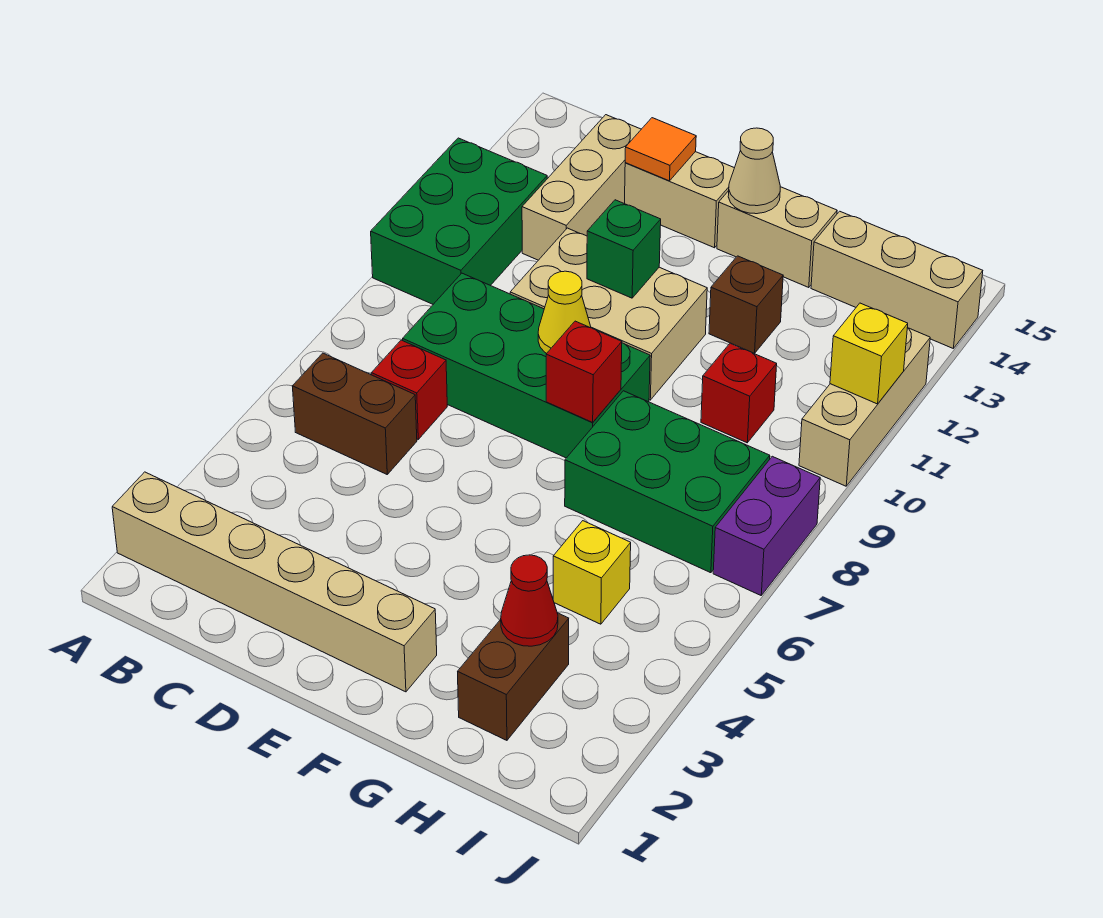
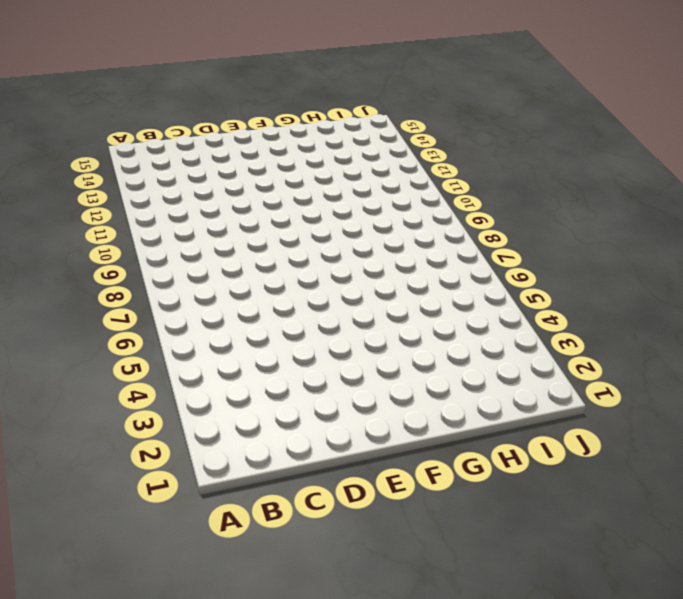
none -> tan 1x6 brick [112,472,437,692]
none -> green 2x3 brick [371,138,547,304]
none -> brown 1x2 brick [292,353,417,474]

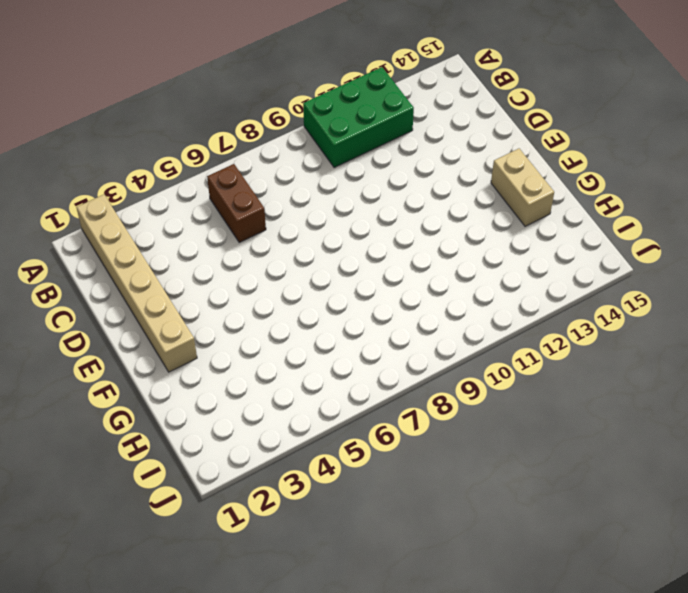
none -> red 1x1 brick [371,340,447,439]
none -> green 2x4 brick [403,273,650,458]
none -> tan 1x3 brick [522,115,641,260]

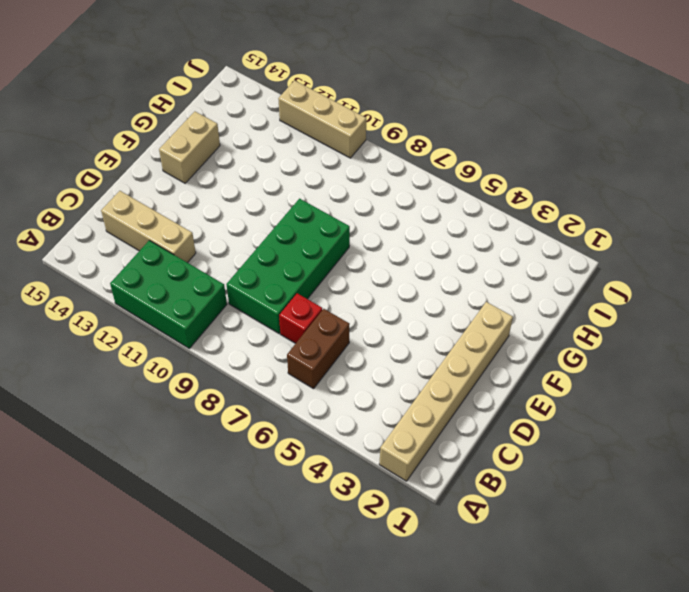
none -> tan 2x3 brick [510,228,707,400]
none -> tan 1x2 brick [625,152,734,248]
none -> green 2x3 brick [565,391,770,573]

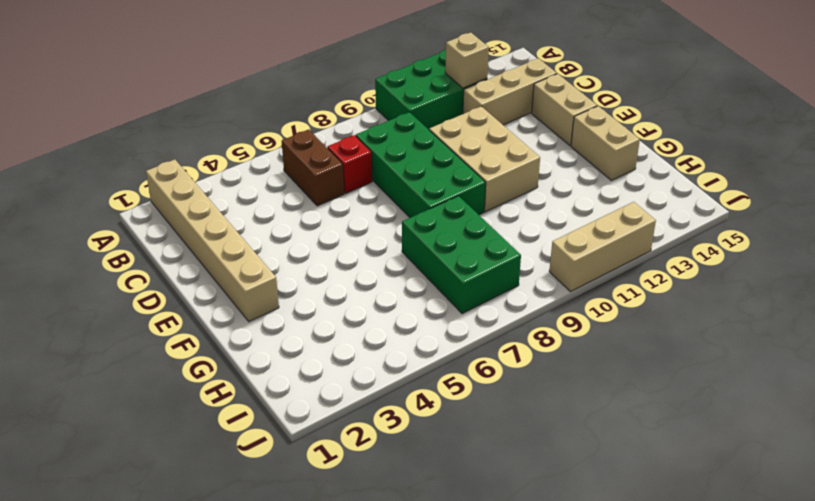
tan 1x1 brick [445,32,489,88] -> none
none -> brown 1x1 brick [709,256,783,354]
none -> brown 1x2 brick [458,613,569,740]
none -> yellow 1x1 brick [553,521,631,624]

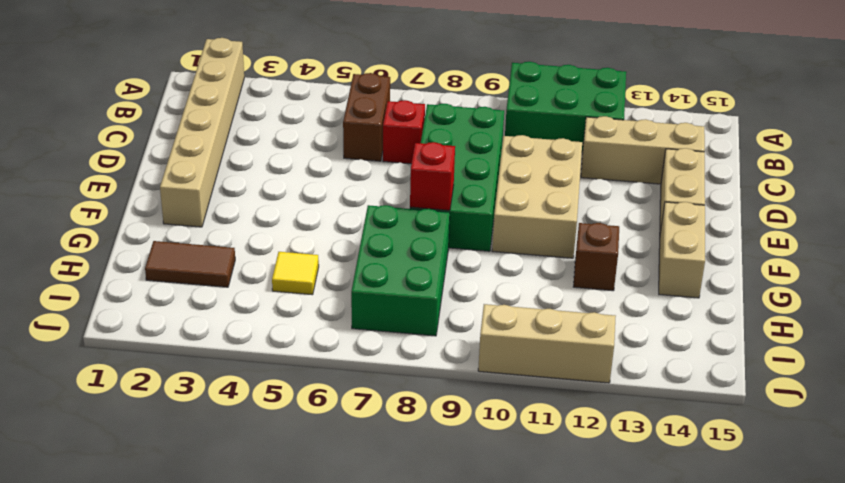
brown 1x2 tile [145,241,235,287] -> brown 1x2 brick [458,613,569,740]
yellow 1x1 tile [272,252,319,295] -> yellow 1x1 brick [553,521,631,624]
none -> red 1x1 brick [701,343,777,443]
none -> tan 1x3 brick [811,211,983,348]
none -> purple 1x2 brick [713,456,820,595]

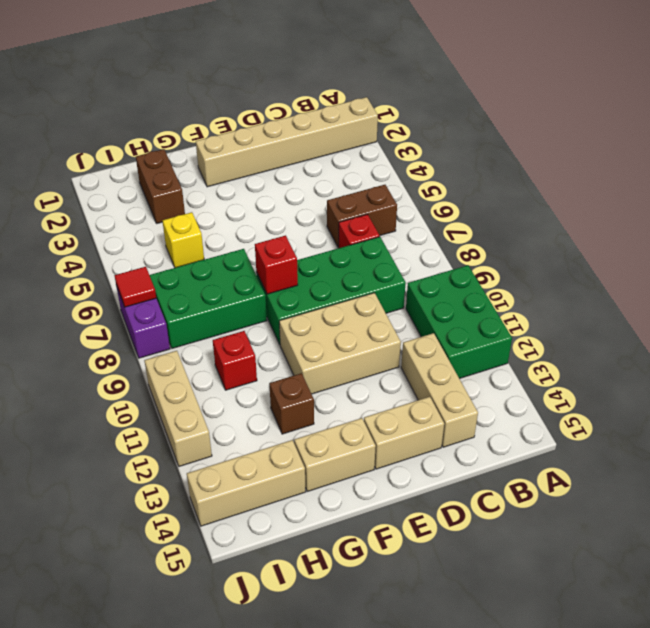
red 1x1 tile [114,267,156,307] -> none
none -> orange 1x1 tile [625,118,696,181]
none -> yellow 1x1 cone [538,271,591,353]
none -> green 1x1 brick [587,200,661,298]

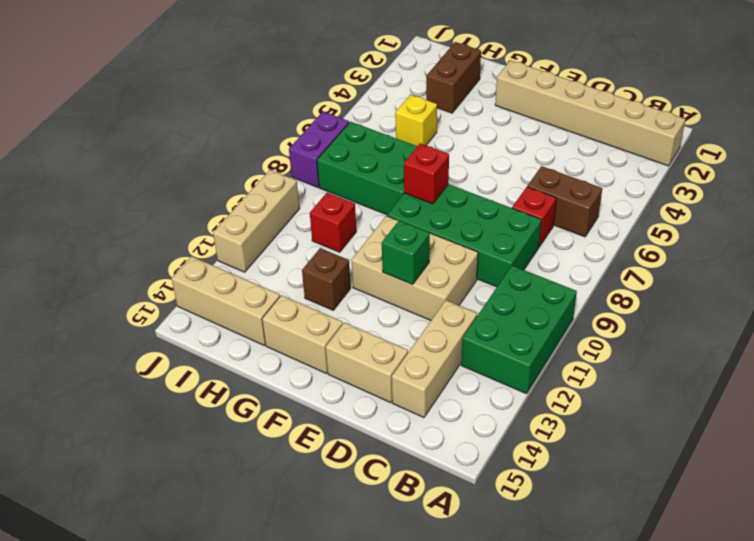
none -> orange 1x1 tile [625,118,696,181]
none -> yellow 1x1 cone [538,271,591,353]
none -> tan 1x1 cone [728,128,780,214]

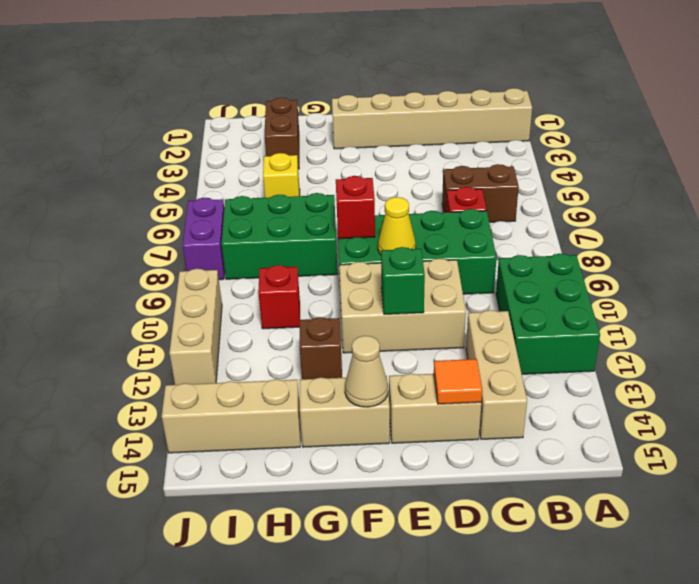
none -> red 1x1 cone [501,555,558,646]
none -> yellow 1x1 brick [830,303,908,404]

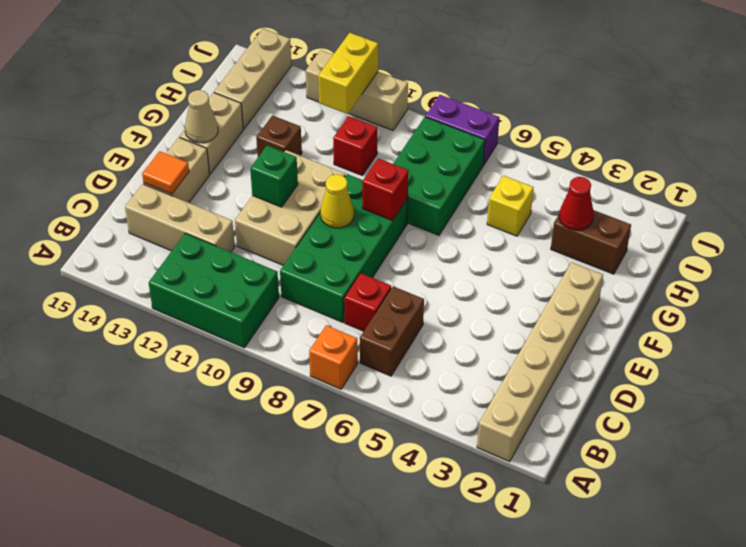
orange 1x1 brick [309,325,358,389] -> none
yellow 1x2 brick [318,33,378,114] -> yellow 1x1 brick [830,303,908,404]

